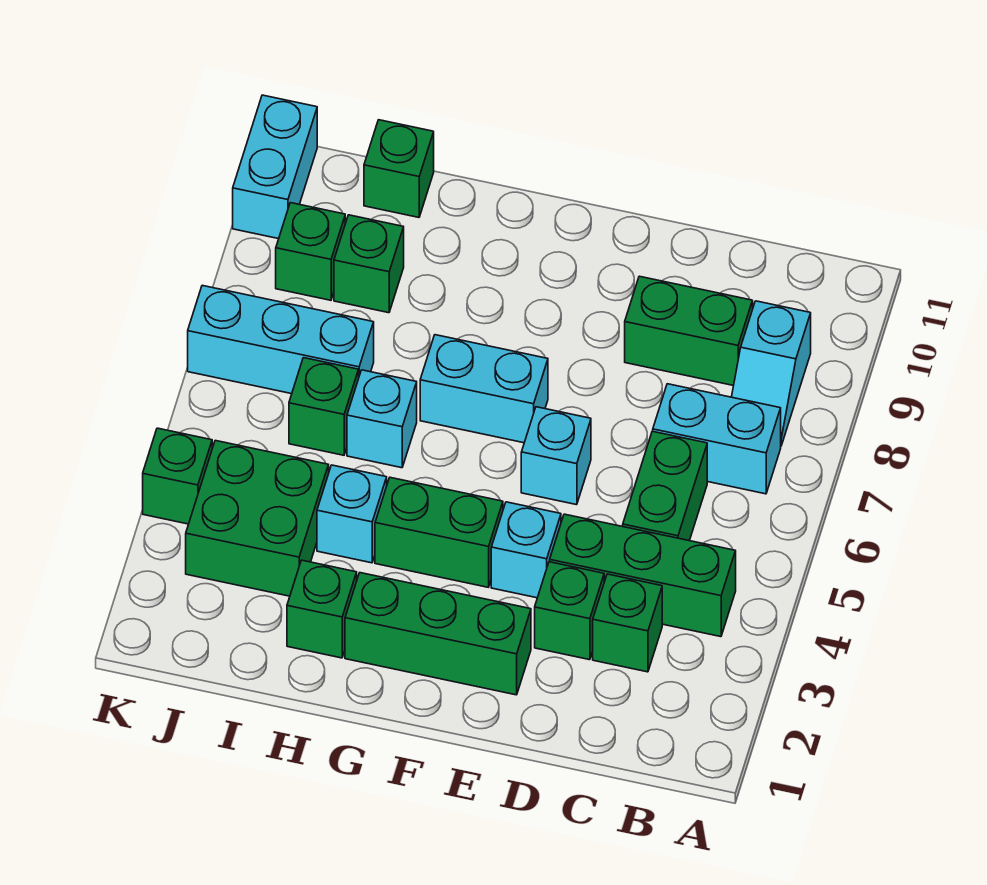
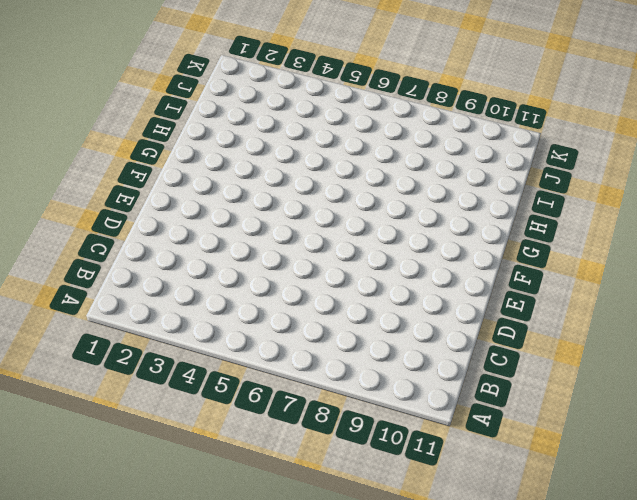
none -> green 1x3 brick [550,514,736,637]
none -> cyan 1x2 brick [653,384,781,494]
none -> cyan 1x2 slope [732,301,811,446]

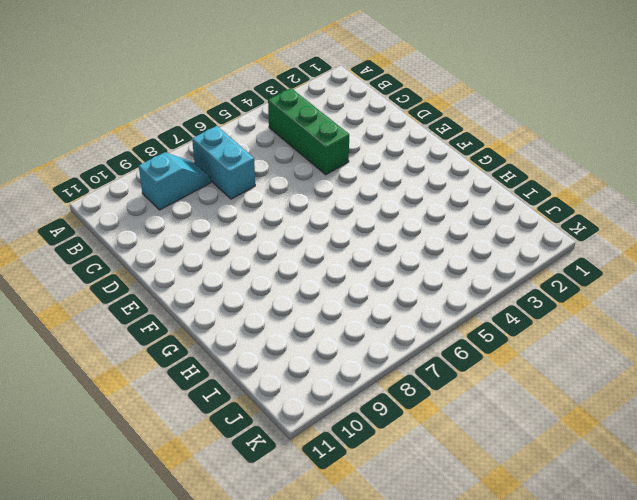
none -> green 1x1 brick [593,574,662,672]
none -> green 1x2 brick [623,431,707,541]
none -> green 1x2 brick [625,276,753,386]

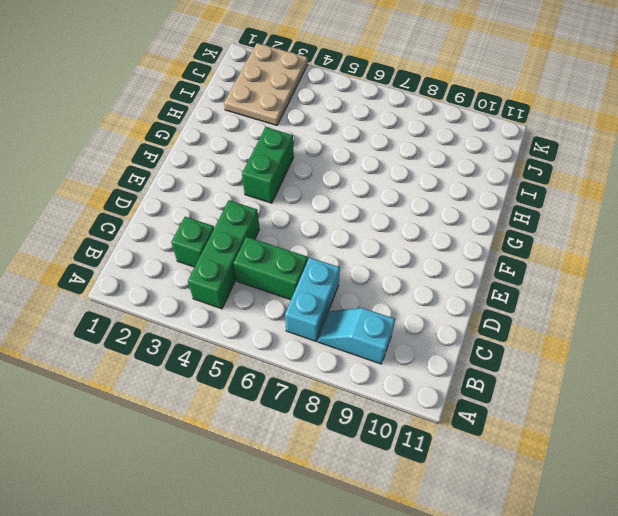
tan 2x3 plate [224,43,308,125] -> green 2x2 brick [186,441,329,596]
none -> green 1x2 brick [625,276,753,386]
none -> green 1x1 brick [535,562,604,660]
none -> green 1x3 brick [345,573,531,695]

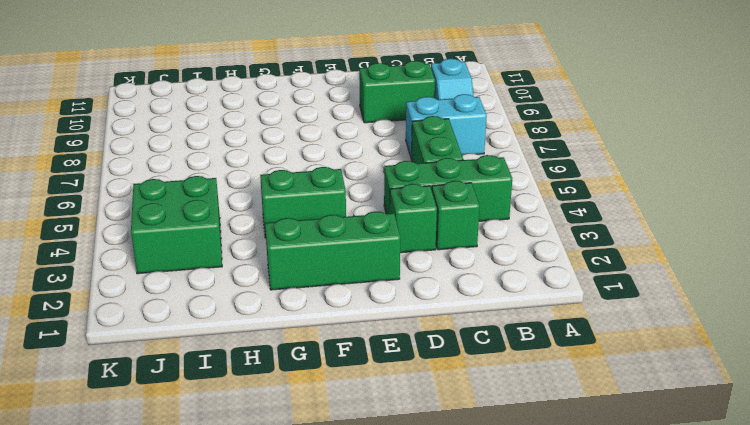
none -> cyan 1x1 brick [491,502,561,598]
none -> cyan 1x1 brick [521,407,591,505]
none -> cyan 1x2 brick [420,335,548,443]

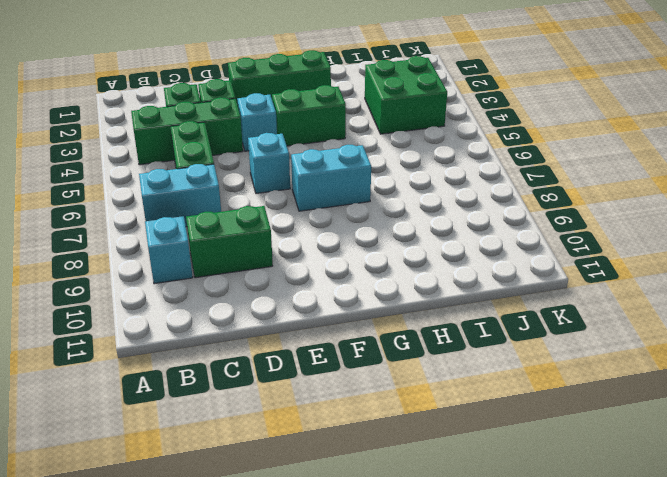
none -> green 1x1 brick [287,560,357,658]
none -> cyan 1x1 brick [317,465,387,563]
none -> cyan 1x1 brick [347,370,417,468]

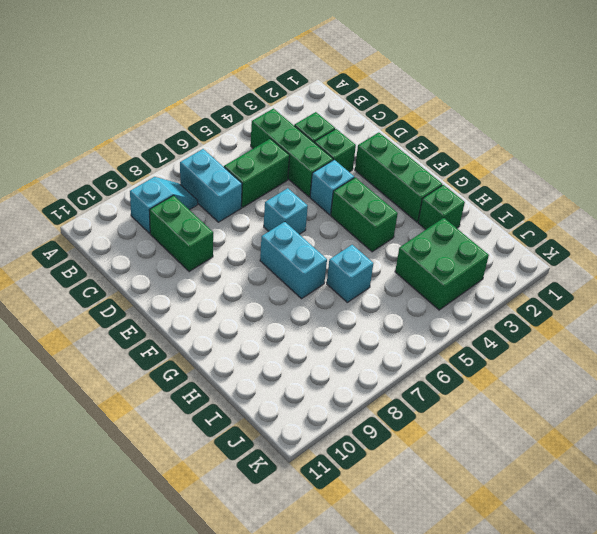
none -> cyan 1x1 brick [317,465,387,563]
none -> green 1x1 brick [289,358,359,455]
none -> cyan 1x3 brick [188,285,374,394]

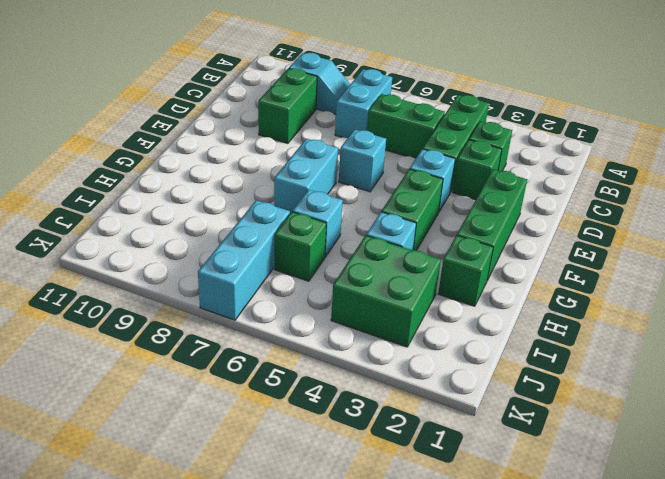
none -> green 1x1 brick [334,215,404,313]
none -> green 1x1 brick [364,120,434,217]
none -> green 1x1 brick [276,203,345,300]

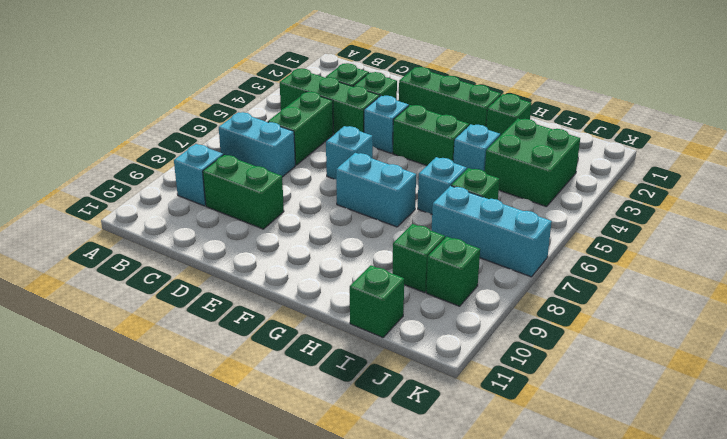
none -> green 1x1 brick [143,428,212,524]
none -> cyan 1x2 brick [233,95,317,239]

